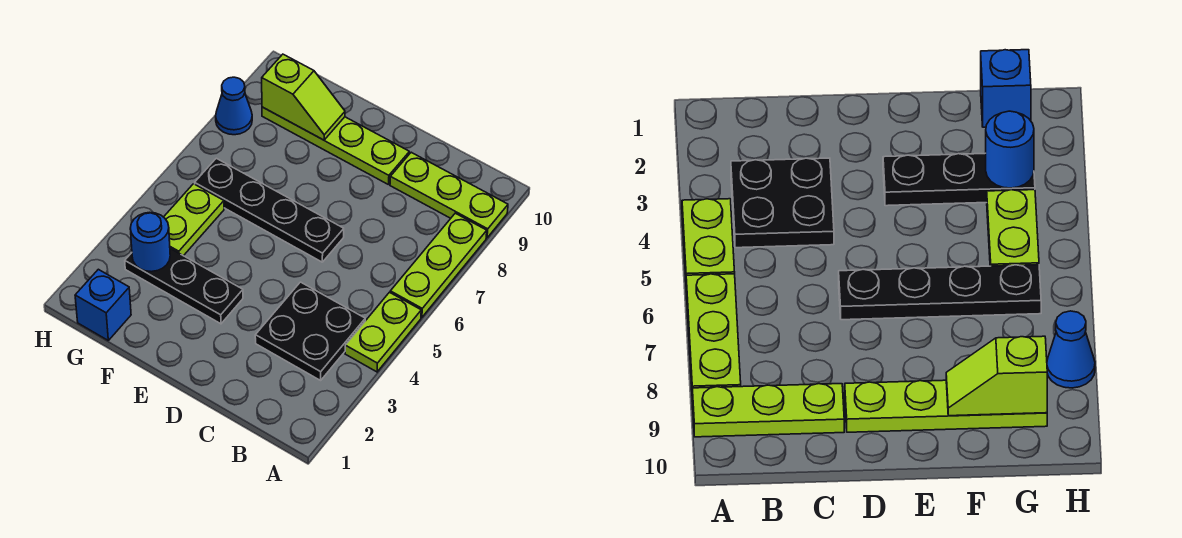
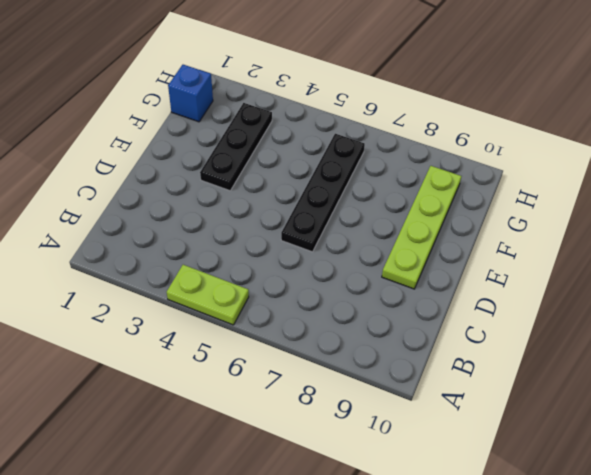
none -> lime 1x3 plate [390,213,487,317]
none -> lime 1x3 plate [390,152,508,238]
none -> black 2x2 plate [255,282,365,380]

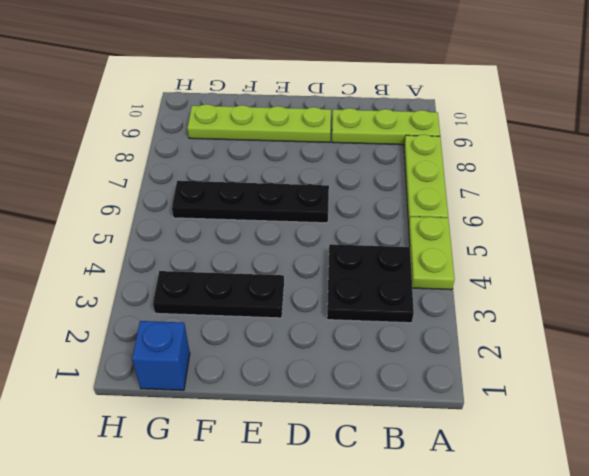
none -> lime 1x2 plate [164,184,224,256]
none -> blue 1x1 cone [216,77,252,135]
none -> lime 1x2 slope [262,54,345,140]

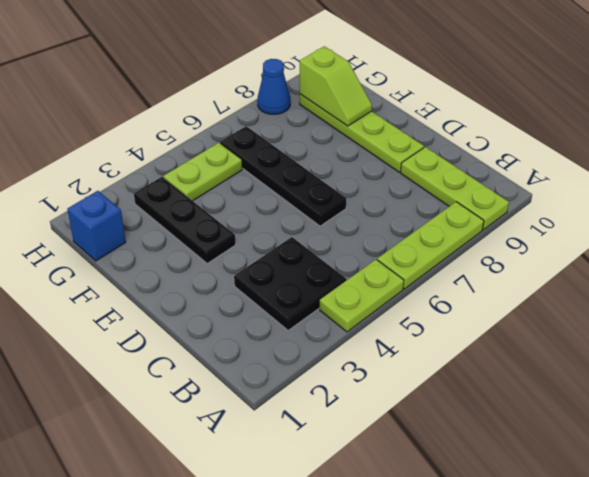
none -> blue 1x1 round brick [130,212,170,272]

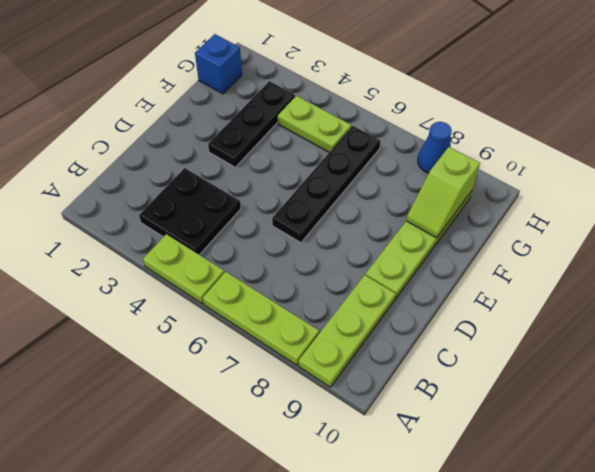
none -> blue 1x1 round brick [130,212,170,272]

